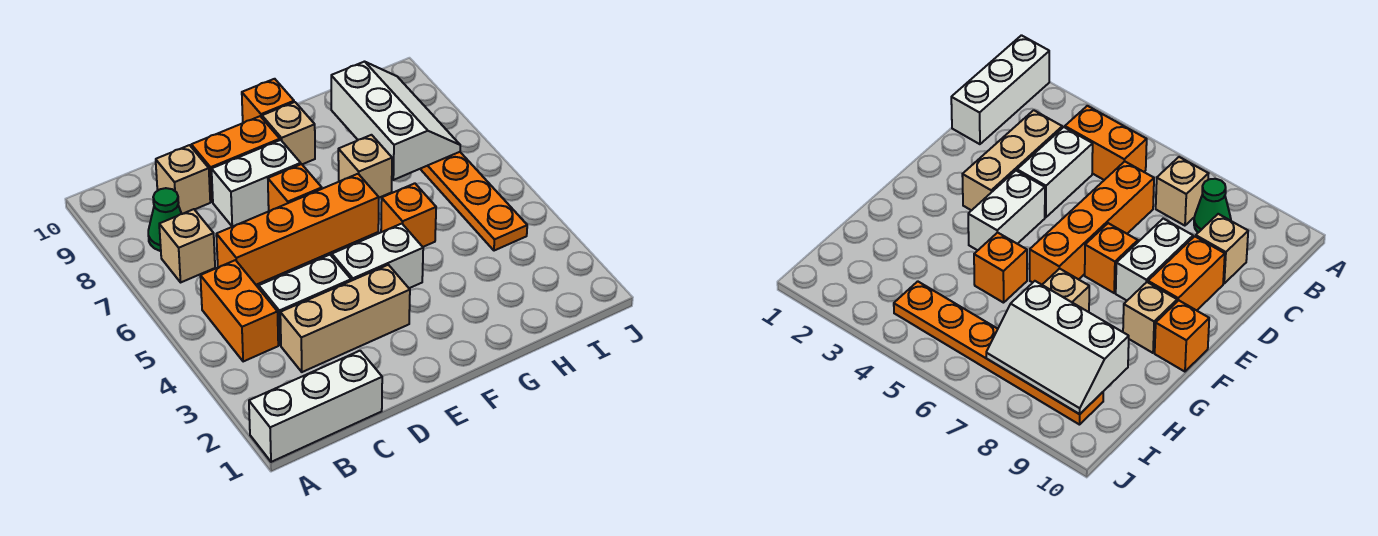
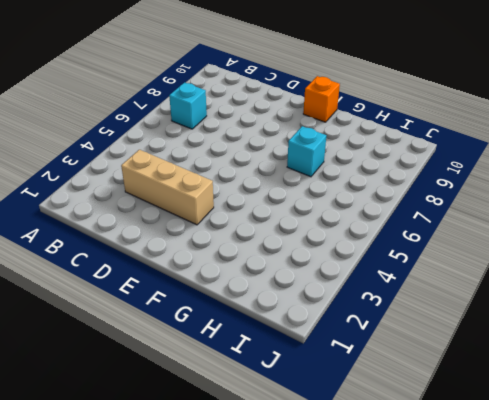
cyan 1x1 brick [169,83,207,129] -> tan 1x1 brick [159,209,215,282]
cyan 1x1 brick [287,126,326,177] -> tan 1x1 brick [338,135,392,198]
none -> white 1x3 brick [249,351,382,462]
none -> orange 1x2 brick [200,260,278,362]
none -> green 1x1 cone [148,188,181,251]

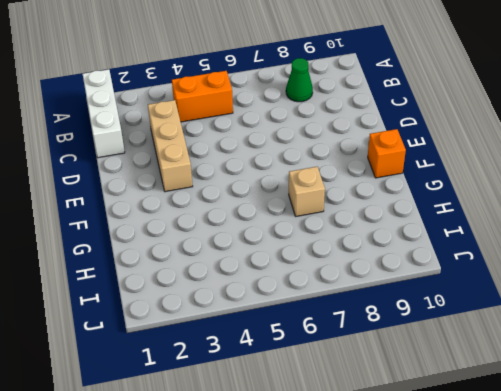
none -> tan 1x1 brick [159,209,215,282]
none -> white 1x2 brick [259,255,351,345]
none -> orange 1x4 brick [216,174,379,285]

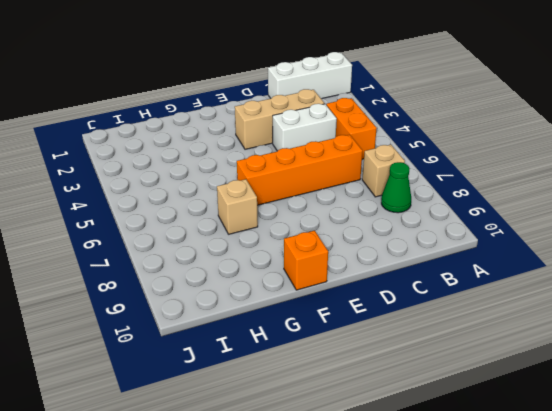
none -> tan 1x1 brick [156,145,210,214]
none -> white 1x2 brick [212,140,301,227]
none -> orange 1x2 brick [191,116,280,202]

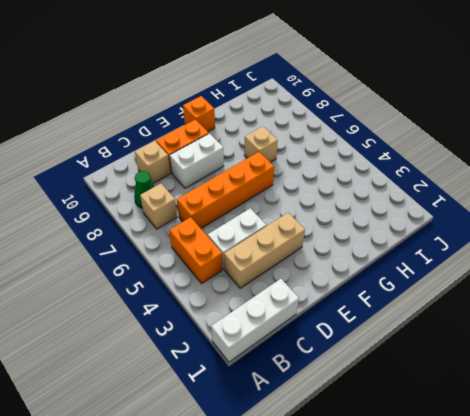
none -> white 1x2 brick [332,224,423,288]
none -> orange 1x1 brick [268,164,322,211]
none -> tan 1x1 brick [262,102,315,164]

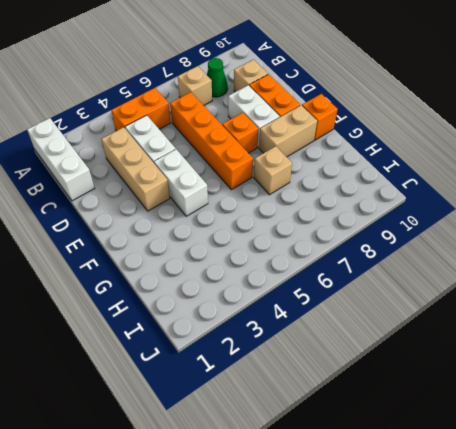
tan 1x2 brick [259,105,317,157] -> tan 1x1 brick [262,102,315,164]
none -> orange 1x1 brick [381,183,436,247]
none -> orange 1x6 plate [421,152,527,251]
none -> white 2x3 slope [331,62,460,180]

